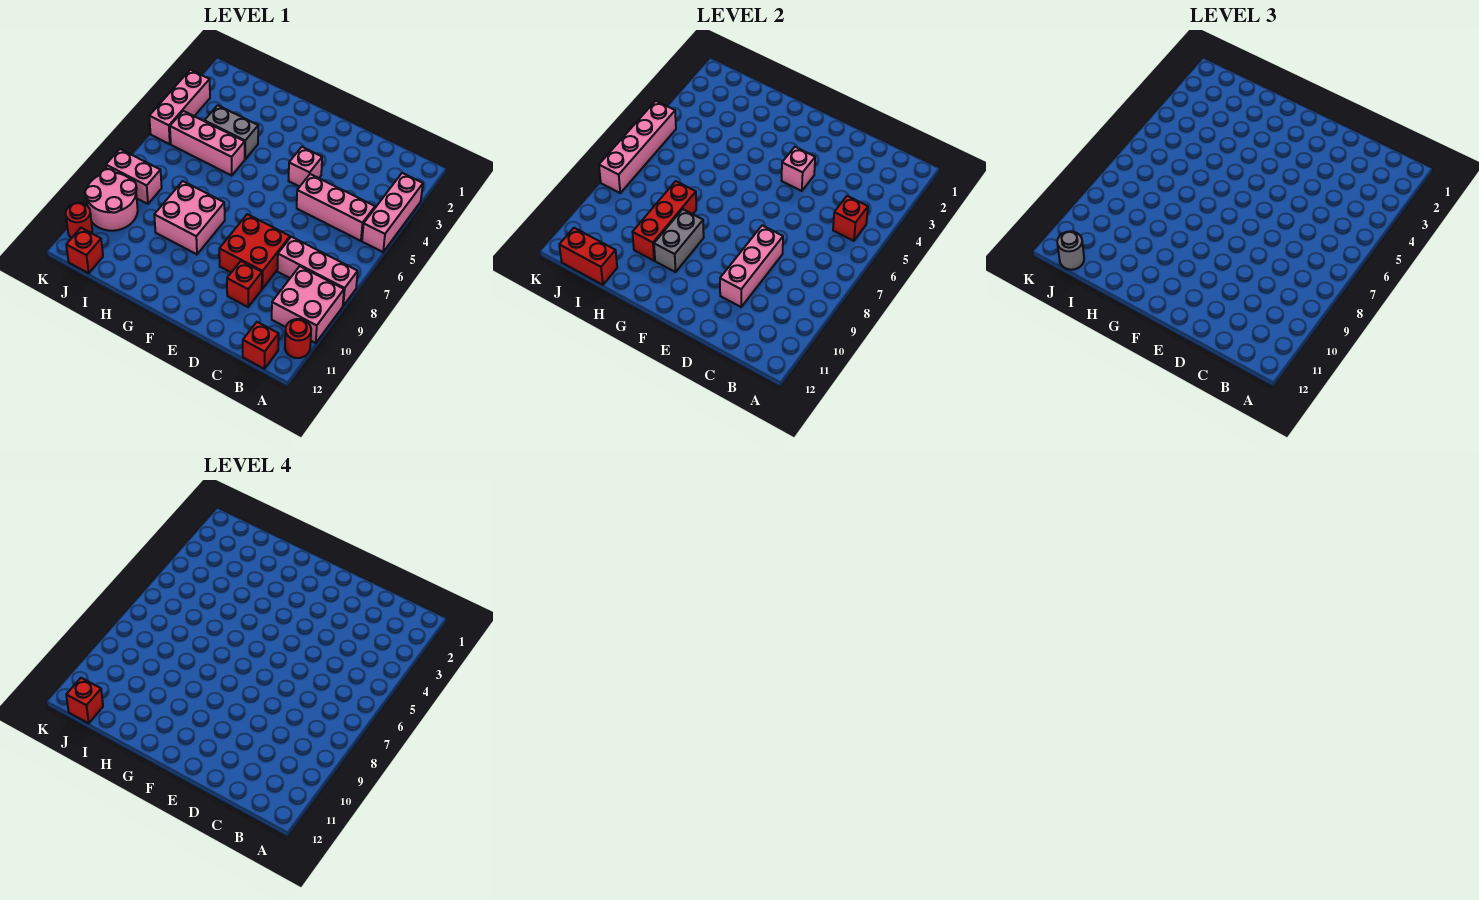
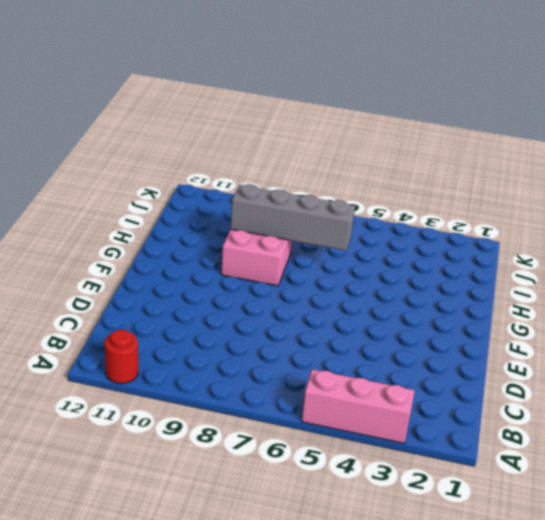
grey 1x4 brick [231,184,355,251] -> red 1x3 brick [632,181,696,261]
none -> pink 1x3 brick [277,237,358,306]
none -> pink 2x2 brick [272,266,344,343]
none -> pink 1x3 brick [297,174,375,241]

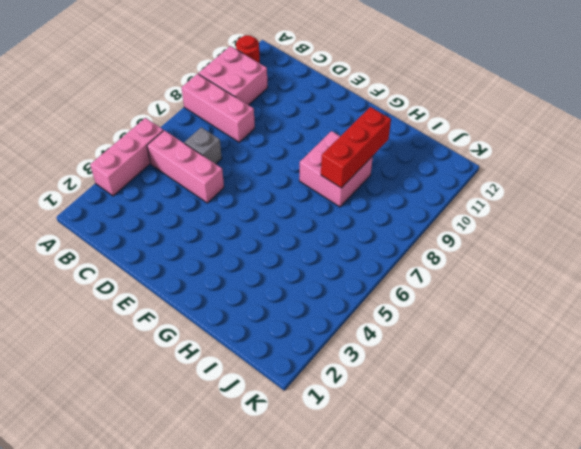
grey 1x1 brick [184,127,222,164] -> none
none -> red 1x1 brick [243,322,279,369]
none -> red 2x2 brick [219,214,290,289]
none -> red 1x1 brick [227,261,262,307]

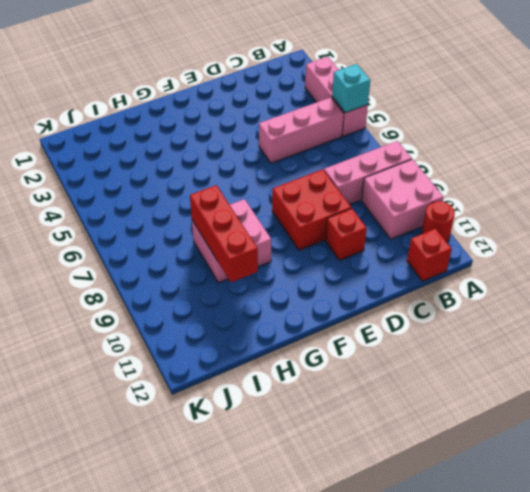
cyan 1x1 brick [332,64,370,113] -> none
none -> pink 1x1 brick [288,147,322,187]
none -> grey 1x2 brick [205,105,258,159]
none -> pink 1x3 brick [170,111,245,176]

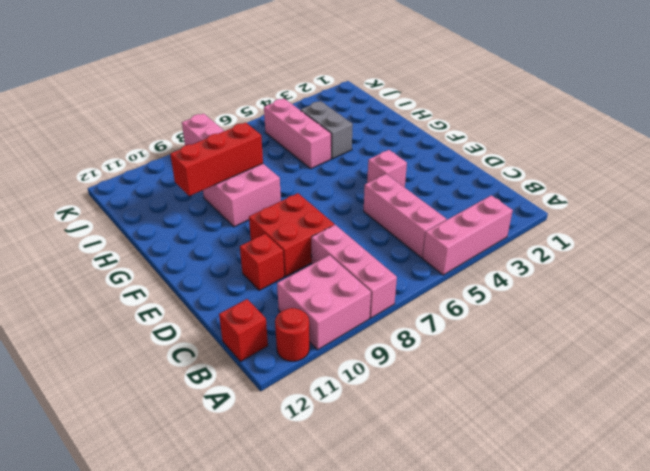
none -> pink 2x2 round brick [85,169,138,231]
none -> red 1x1 brick [66,228,103,273]
none -> pink 1x3 brick [149,70,210,144]

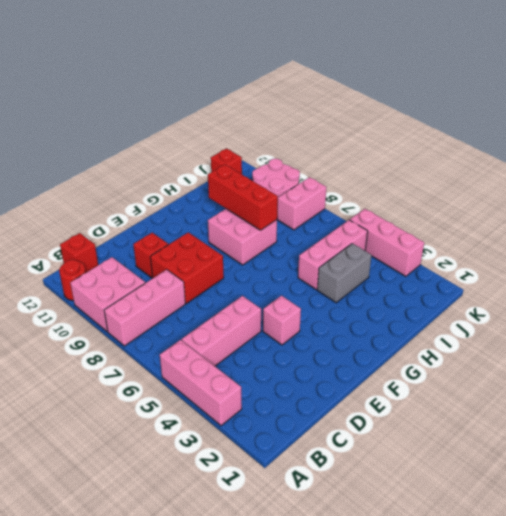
none -> red 1x1 round brick [66,203,92,238]
none -> red 1x1 brick [833,196,868,241]
none -> pink 1x3 brick [720,225,783,307]

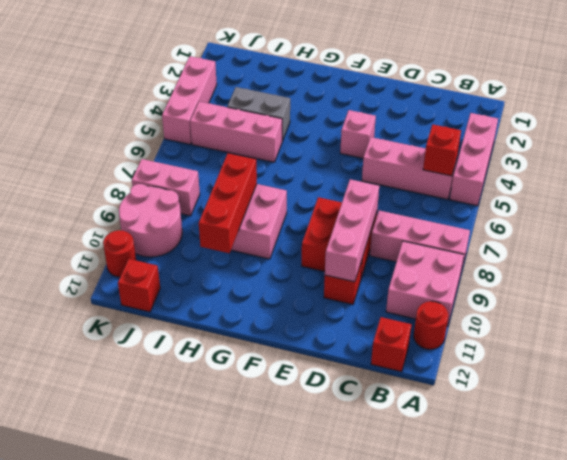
none -> pink 1x1 brick [781,147,815,191]
none -> grey 1x2 brick [654,209,704,272]
none -> red 1x2 brick [559,228,617,285]

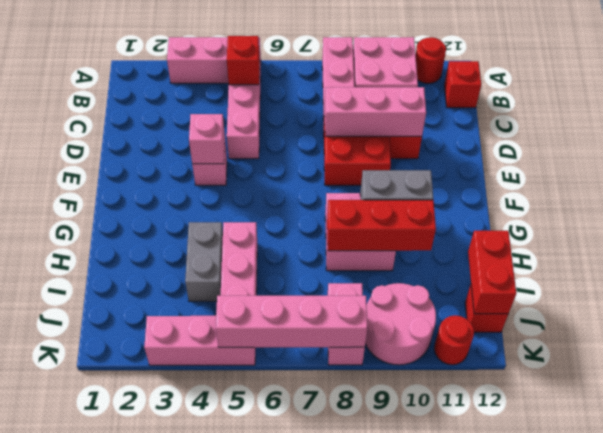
none -> grey 1x1 round brick [1057,231,1084,270]
none -> red 1x1 brick [66,678,103,723]

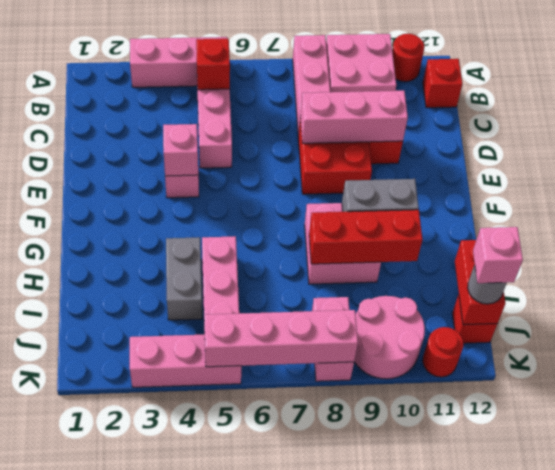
pink 1x1 brick [473,227,523,283] -> red 1x1 brick [66,678,103,723]

